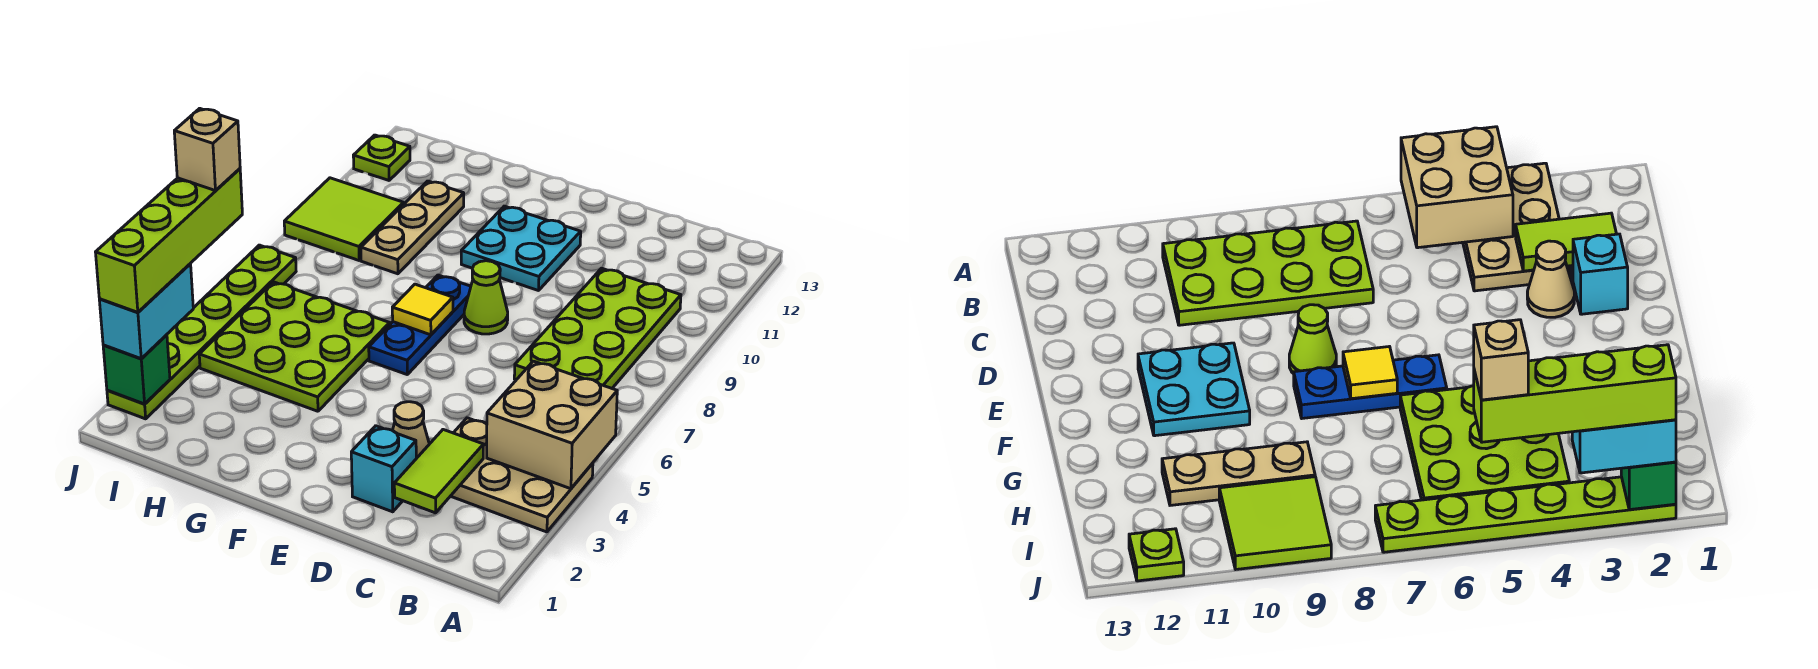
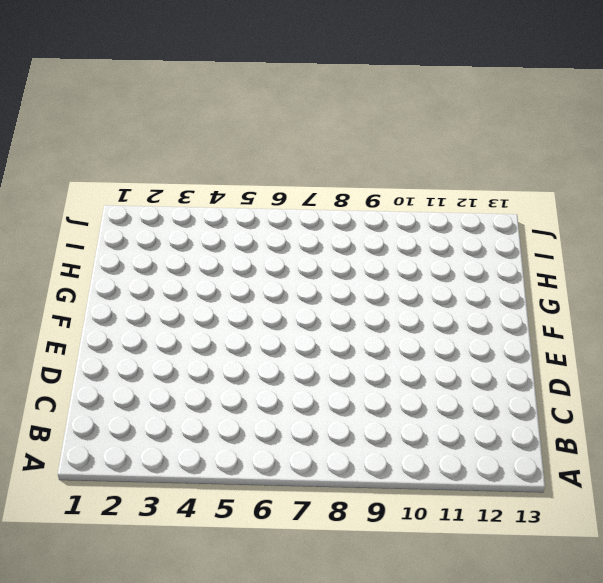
none -> tan 2x3 plate [451,418,593,532]
none -> lime 2x4 plate [514,268,681,388]
none -> cyan 1x1 brick [351,426,416,512]

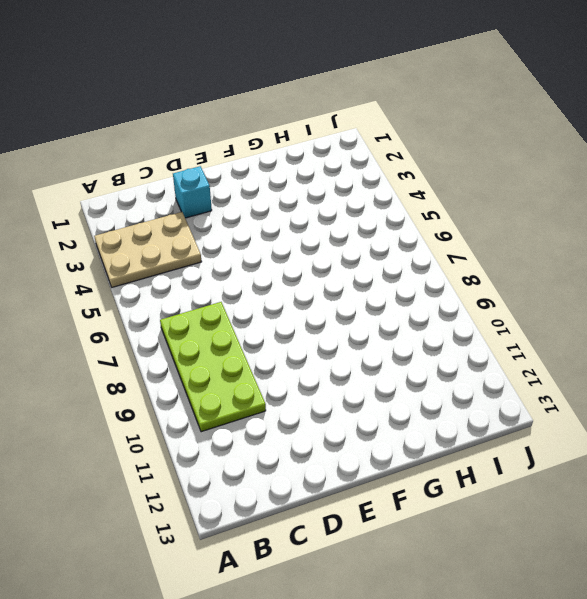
none -> tan 1x1 cone [393,402,429,458]
none -> lime 1x1 cone [464,261,508,334]
none -> cyan 2x2 plate [461,206,581,291]

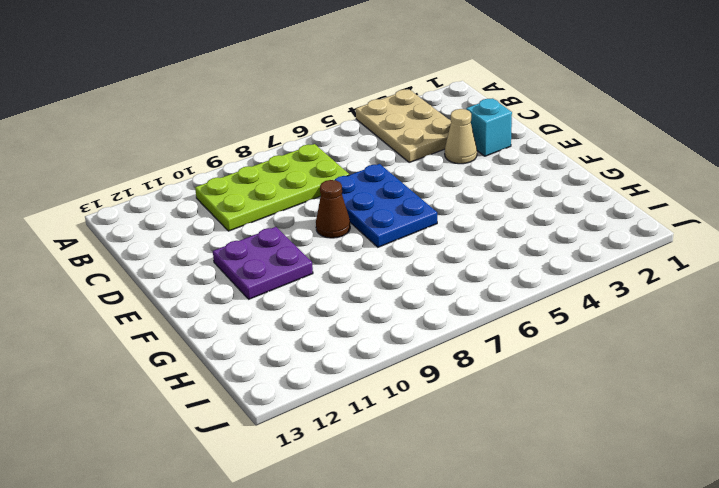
blue 2x3 plate [335,164,437,247] -> blue 1x3 plate [369,275,471,374]
brown 1x1 cone [316,180,350,238] -> lime 1x1 cone [464,261,508,334]
purple 2x2 plate [213,227,313,299] -> cyan 2x2 plate [461,206,581,291]
none -> lime 3x3 plate [199,282,390,411]
none -> tan 1x3 plate [361,181,464,274]
none -> lime 2x2 tile [284,178,404,260]

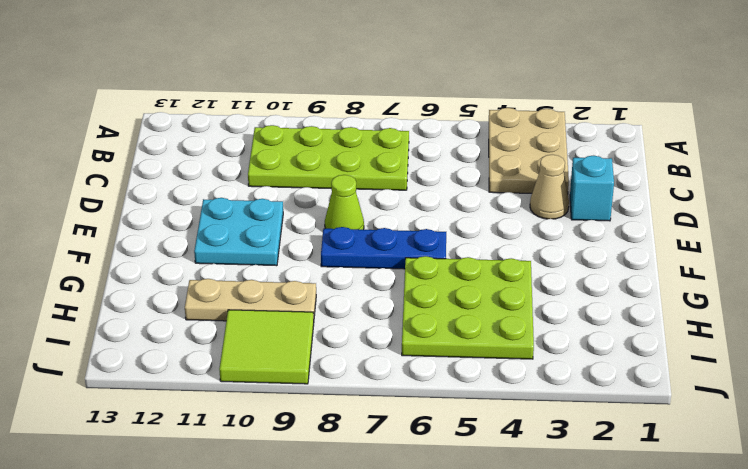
none -> lime 1x6 plate [107,245,296,419]
none -> lime 1x1 plate [353,135,410,180]
none -> tan 2x2 brick [487,361,617,489]

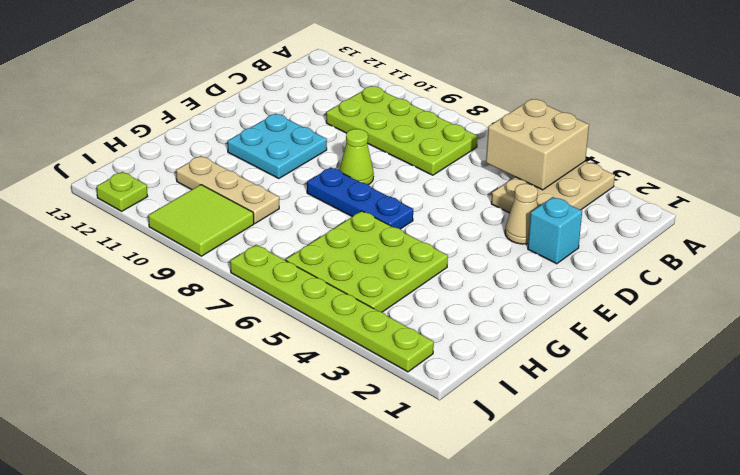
none -> lime 1x2 tile [394,430,483,513]
none -> yellow 1x1 tile [392,284,453,335]
none -> green 1x1 brick [103,335,170,404]

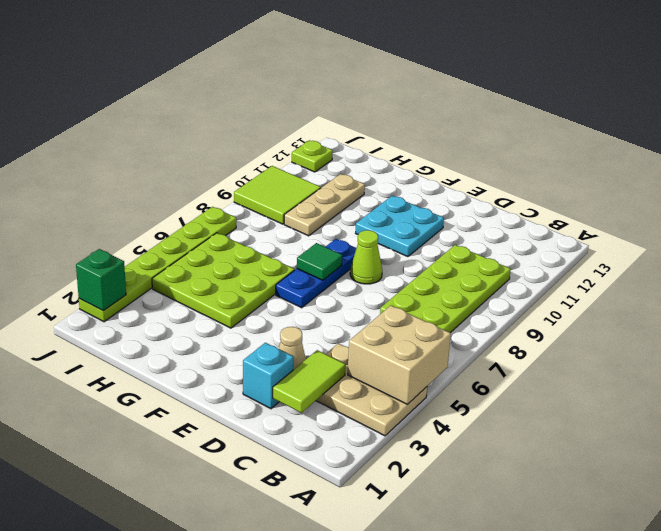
green 1x1 tile [297,243,342,280] -> yellow 1x1 tile [392,284,453,335]
none -> cyan 1x2 brick [99,264,193,359]
none -> lime 1x4 brick [96,169,242,312]
none -> tan 1x1 brick [174,108,240,190]

